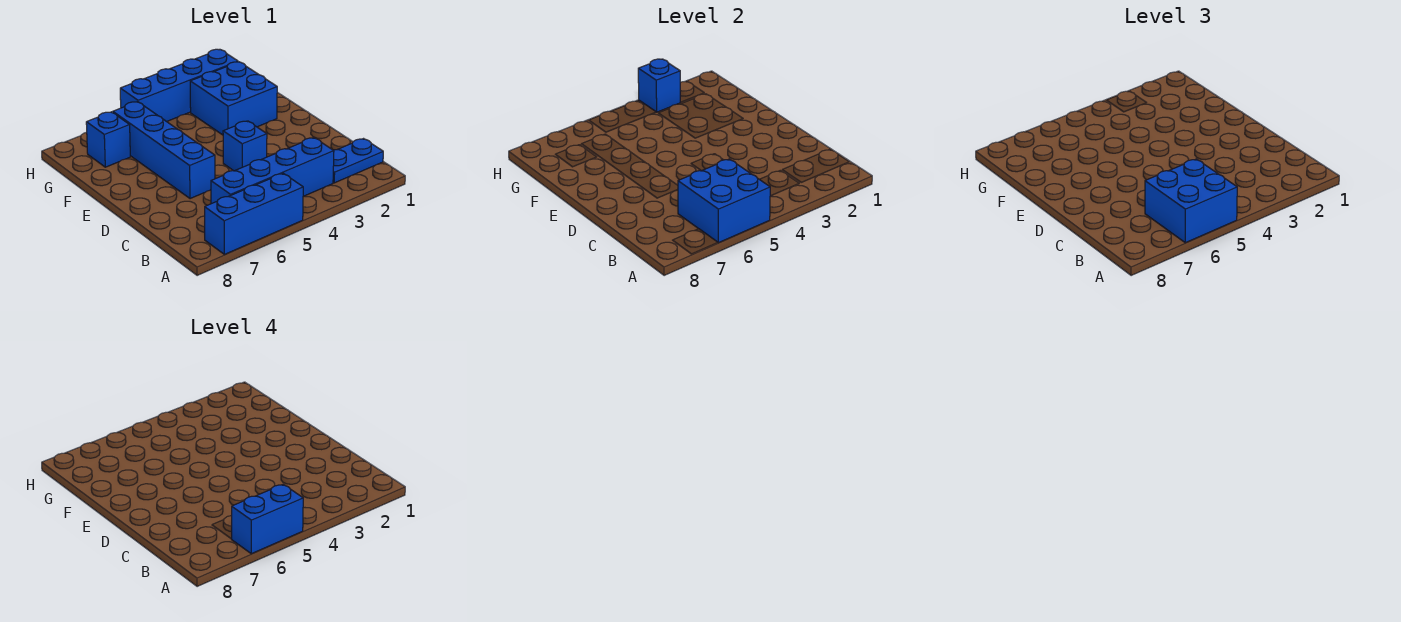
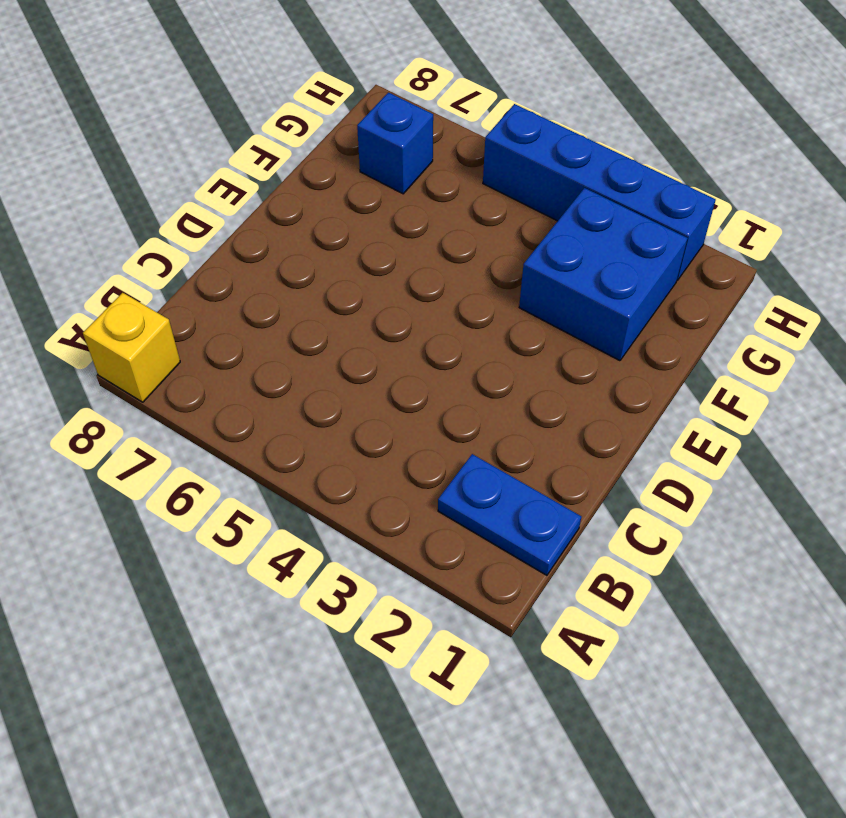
yellow 1x1 brick [83,293,180,402] -> none
none -> blue 1x3 brick [205,173,303,254]
none -> blue 1x4 brick [211,138,334,204]
none -> blue 1x1 brick [223,121,267,171]

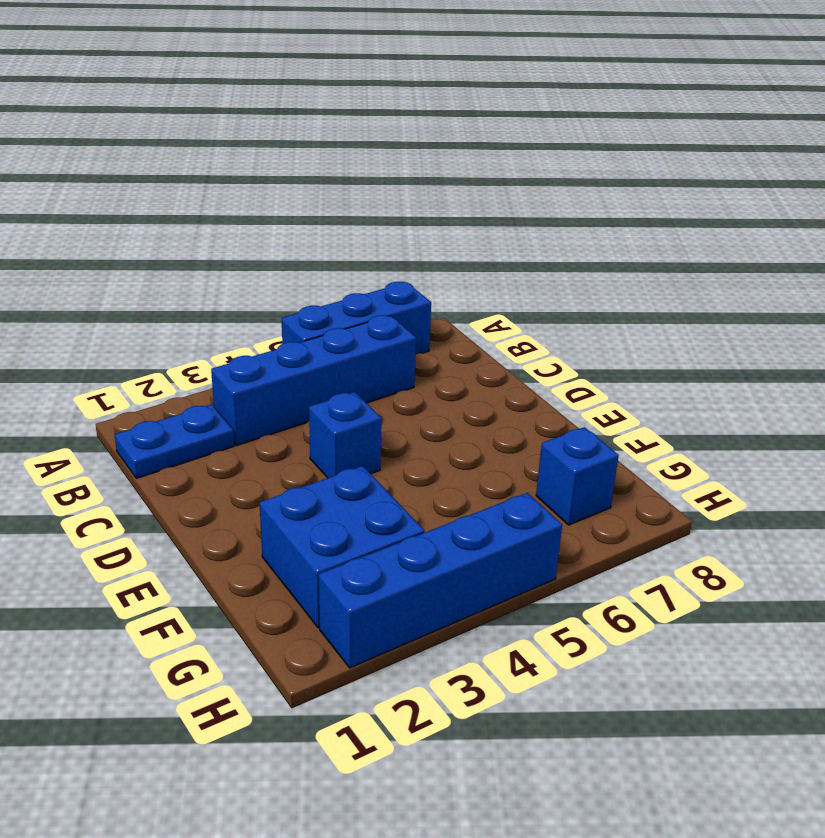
none -> blue 1x4 brick [113,102,215,199]
none -> blue 2x2 brick [678,159,770,243]
none -> blue 1x1 brick [638,59,680,112]

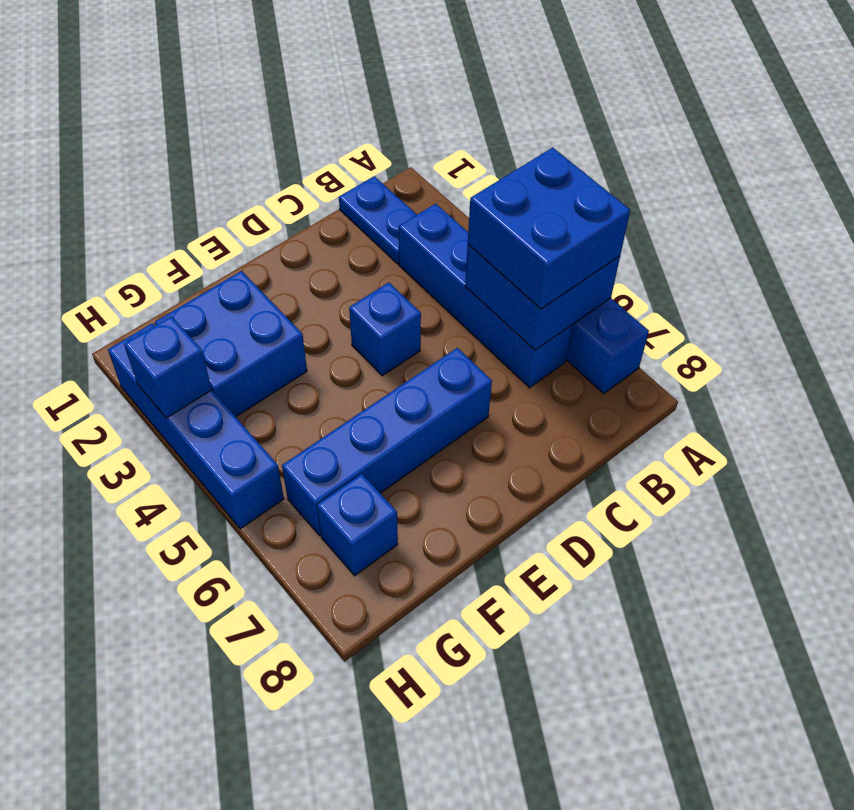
none -> blue 1x2 brick [232,484,303,554]

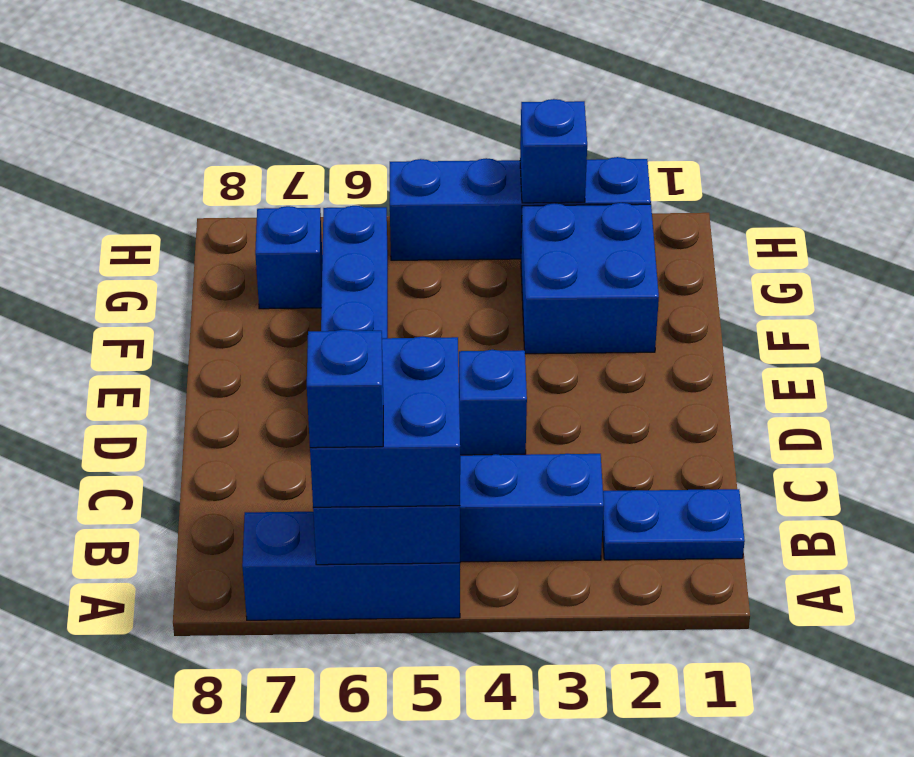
blue 1x1 brick [307,330,383,448] -> blue 1x2 brick [232,484,303,554]

